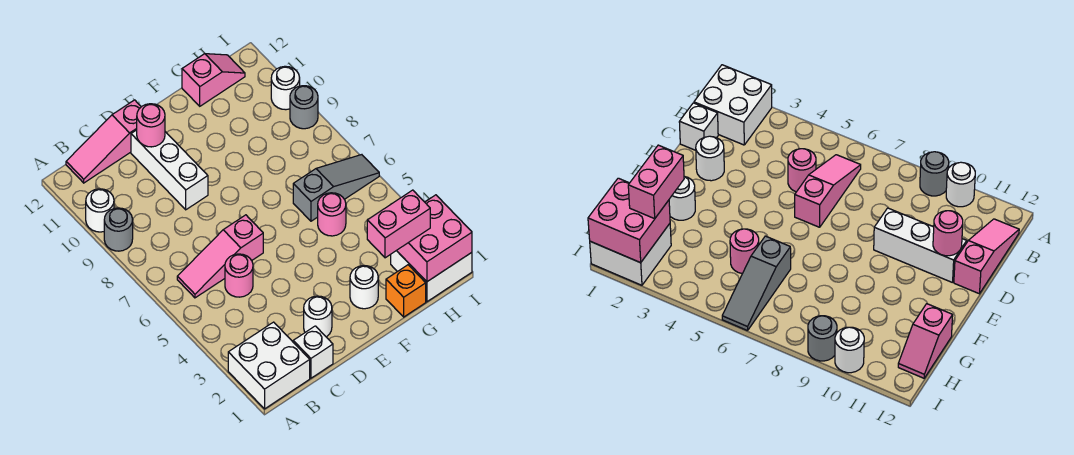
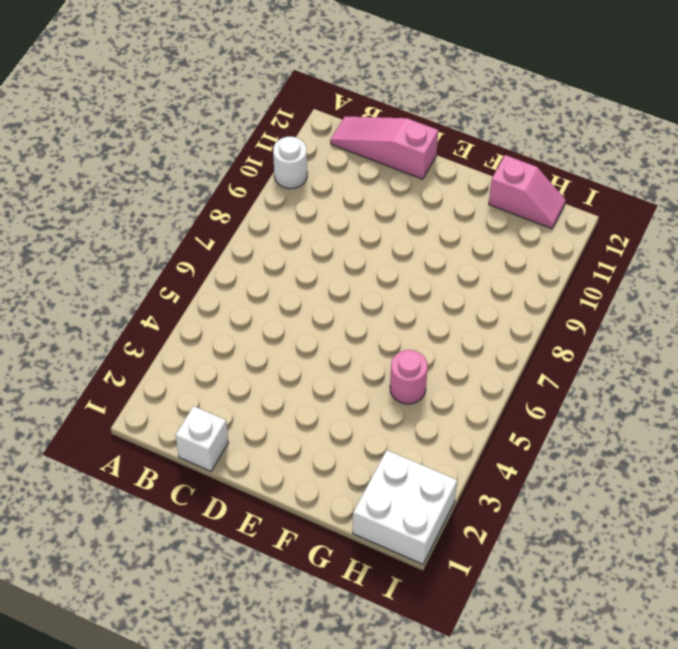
none -> white 2x2 brick [228,322,310,409]
none -> grey 1x1 round brick [104,208,133,251]
none -> pink 1x3 slope [177,215,263,298]

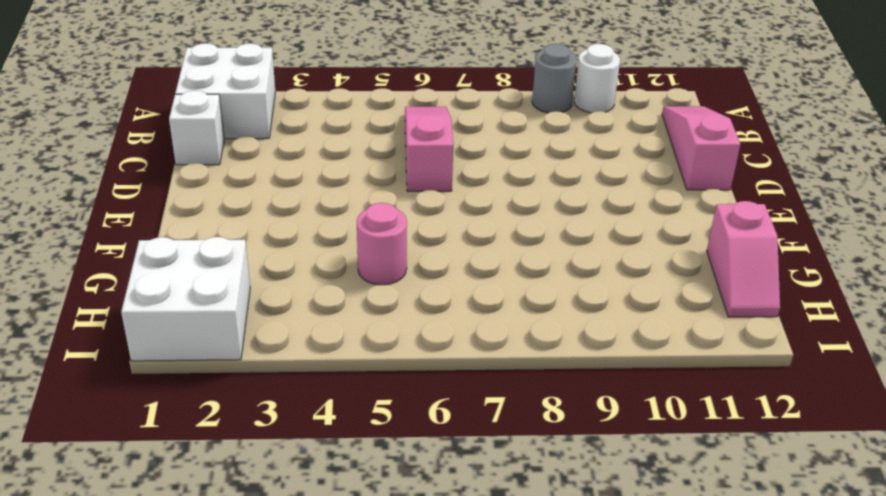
none -> pink 1x1 round brick [225,254,253,297]
none -> white 1x1 round brick [304,296,332,337]
none -> white 1x3 brick [131,130,208,210]

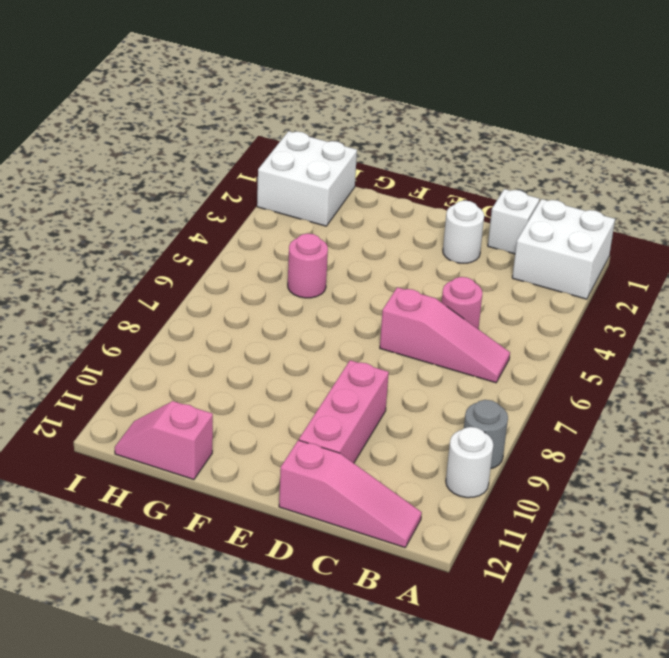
pink 1x3 brick [299,360,389,463] -> white 1x3 brick [131,130,208,210]
none -> white 1x1 round brick [350,266,378,309]
none -> orange 1x1 brick [386,265,426,317]
none -> grey 1x3 slope [293,155,379,221]

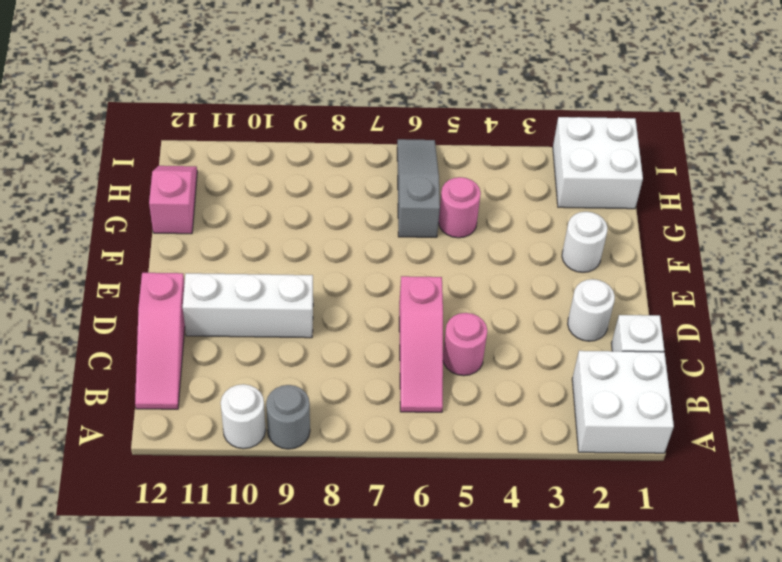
none -> orange 1x1 brick [386,265,426,317]
none -> grey 1x1 round brick [290,86,318,129]
none -> white 1x1 round brick [271,66,300,110]

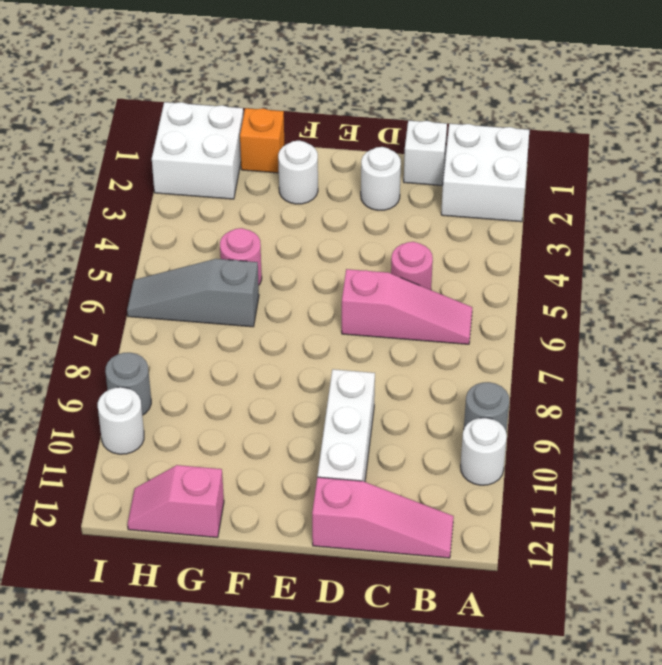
none -> pink 1x1 round brick [137,104,165,147]
none -> pink 2x2 brick [397,195,472,282]
none -> pink 1x2 brick [367,190,430,258]

